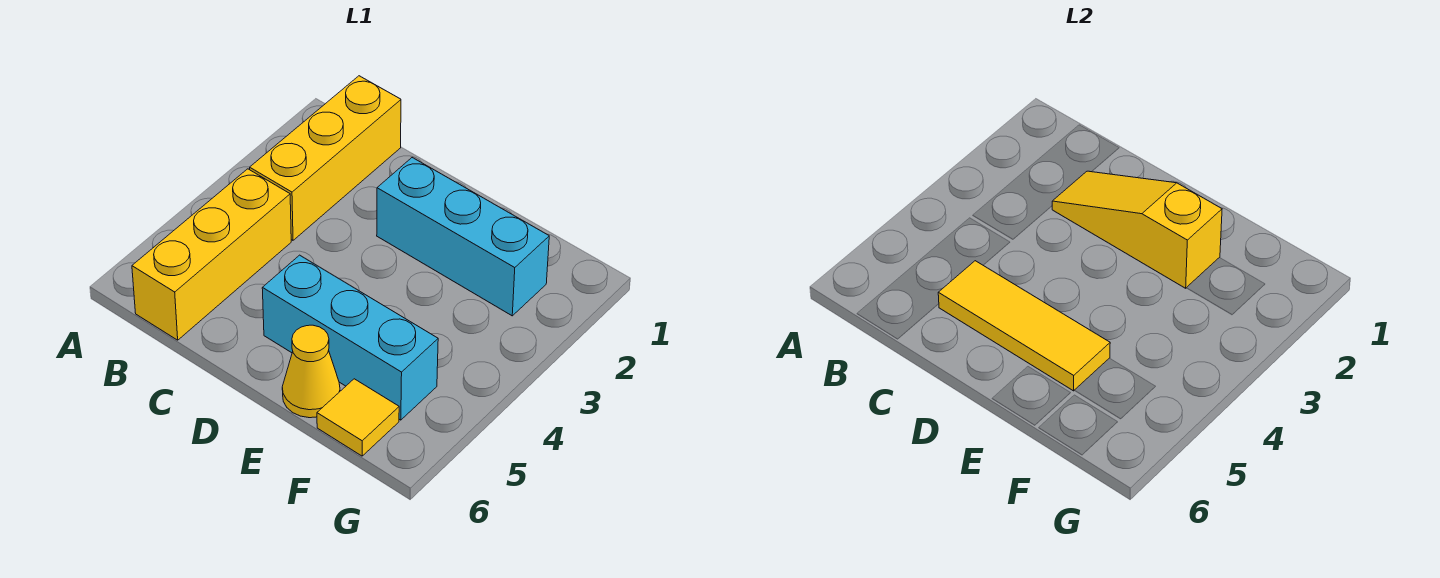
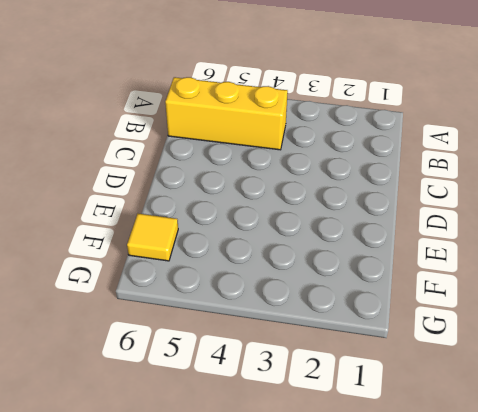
none -> yellow 1x3 brick [250,76,401,240]
none -> cyan 1x3 brick [377,158,549,316]

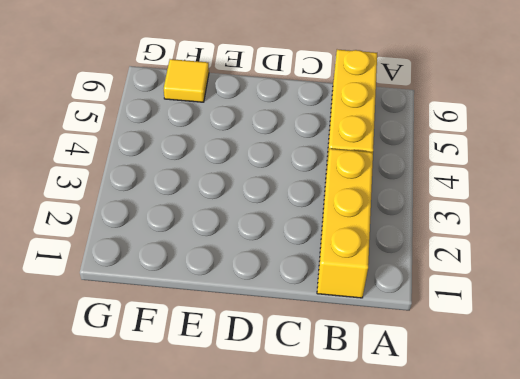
none -> cyan 1x3 brick [377,158,549,316]
none -> cyan 1x3 brick [262,255,438,420]

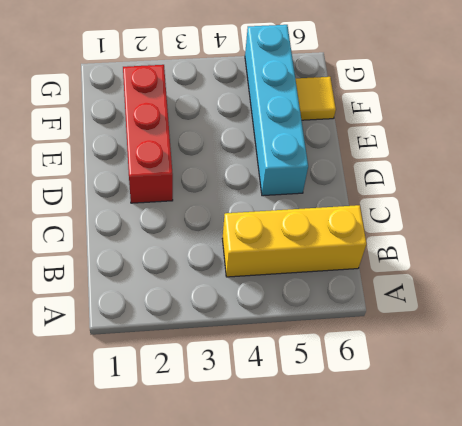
red 1x3 brick [123,65,173,203] -> cyan 1x3 brick [377,158,549,316]
cyan 1x4 brick [245,25,308,196] -> cyan 1x3 brick [262,255,438,420]
none -> yellow 1x3 brick [250,76,401,240]
none -> yellow 1x1 cone [282,325,340,418]

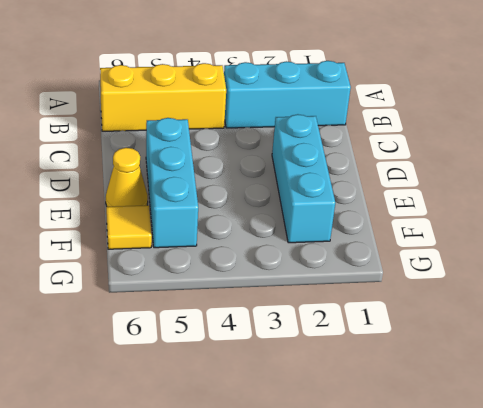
cyan 1x3 brick [224,61,351,128] -> yellow 1x3 brick [250,76,401,240]
none -> yellow 1x3 slope [1052,171,1222,288]
none -> yellow 1x3 tile [938,261,1110,391]

